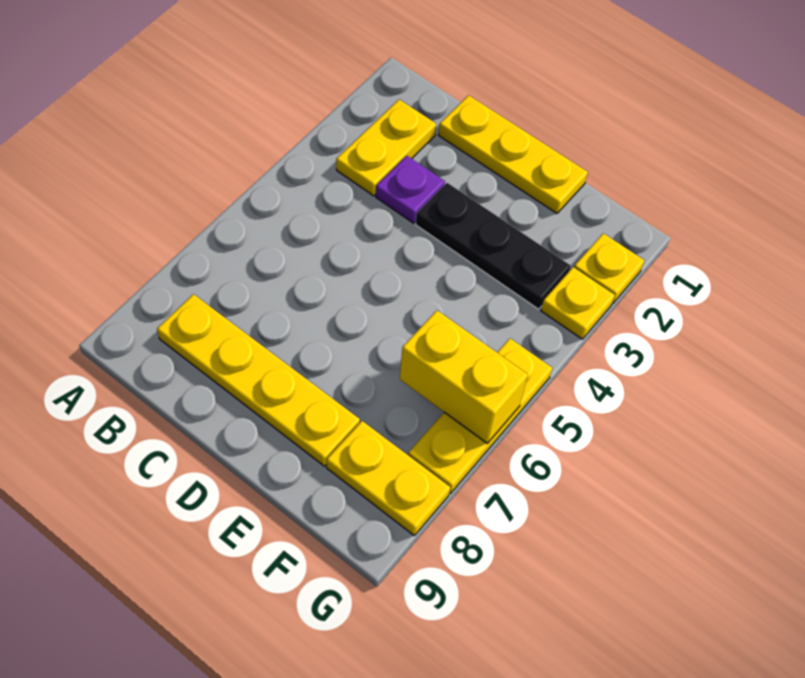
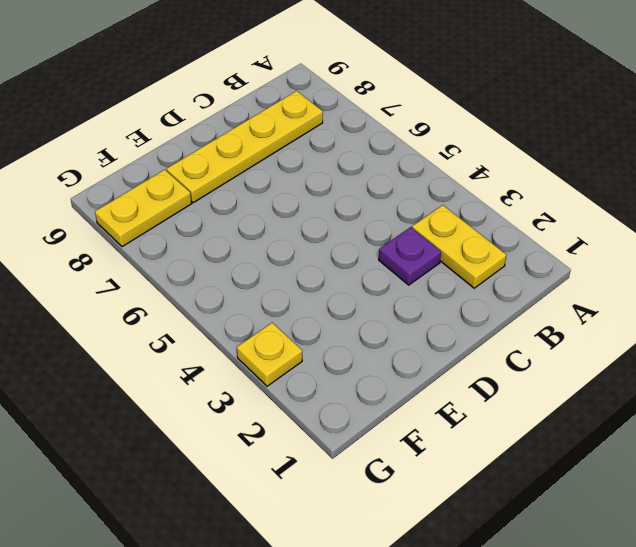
none -> yellow 1x3 plate [439,95,588,213]
none -> black 1x3 plate [416,183,571,309]

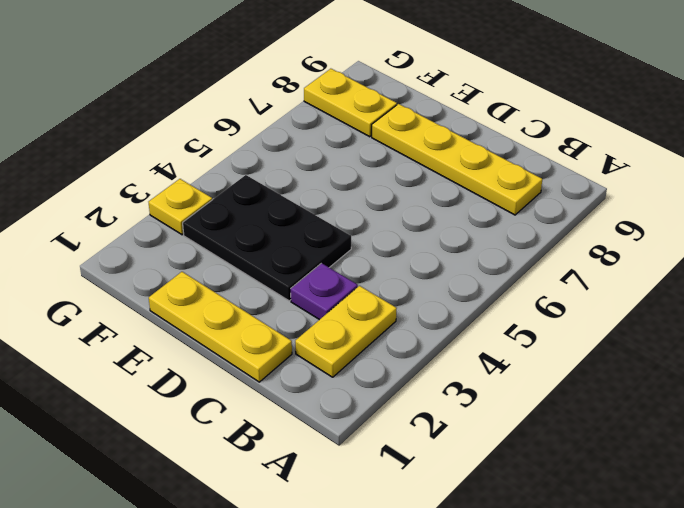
black 2x3 plate [183,175,351,301] -> black 1x3 plate [416,183,571,309]
none -> yellow 1x1 plate [574,233,644,304]
none -> yellow 1x3 plate [408,338,552,493]

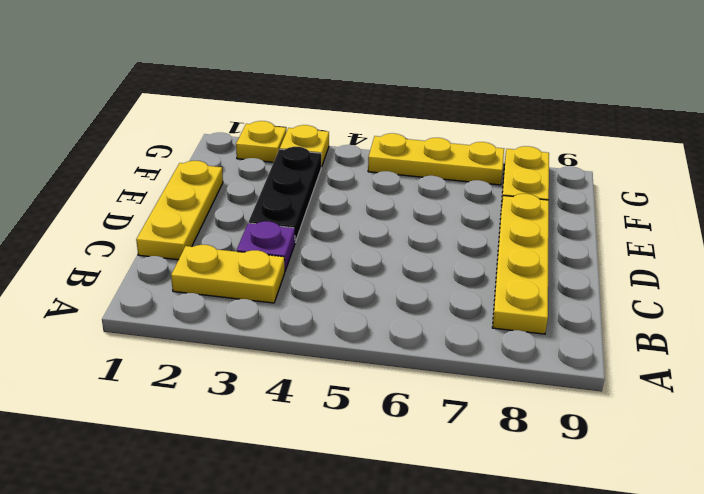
none -> yellow 1x2 brick [400,311,528,443]

